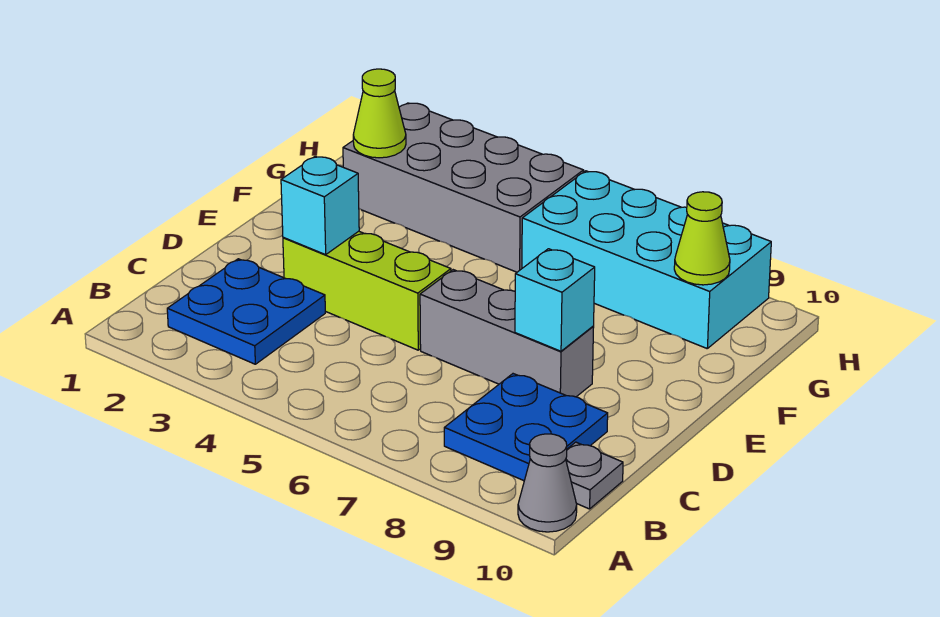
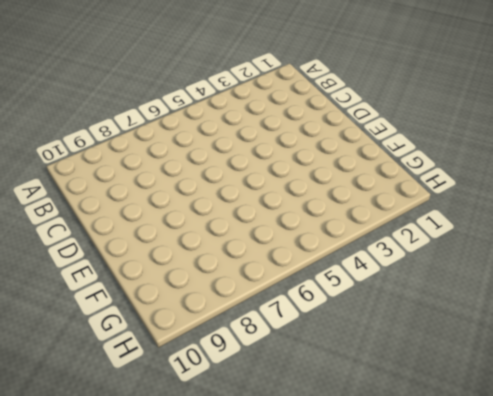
none -> grey 1x1 cone [518,434,577,532]
none -> blue 2x2 plate [167,259,325,364]
none -> blue 2x2 plate [444,374,608,481]

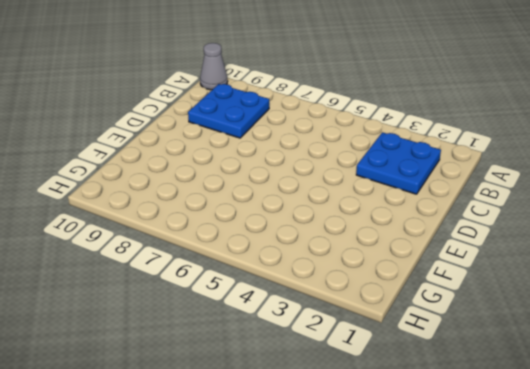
none -> grey 1x1 plate [566,442,623,509]
none -> lime 1x3 brick [283,231,451,350]
none -> grey 1x3 brick [420,270,594,397]

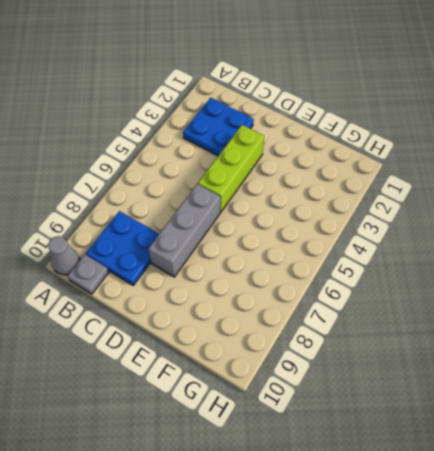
none -> grey 2x4 brick [343,103,584,272]
none -> cyan 2x4 brick [522,171,771,348]
none -> cyan 1x1 brick [281,156,359,255]

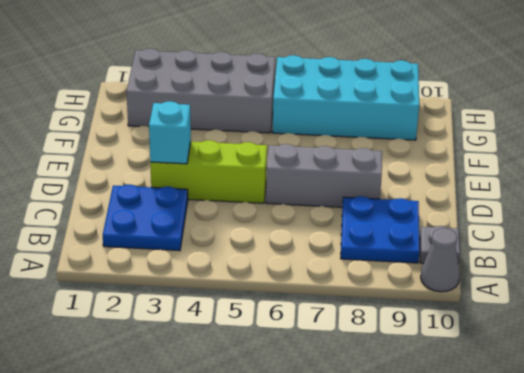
none -> cyan 1x1 brick [515,249,595,351]
none -> lime 1x1 cone [353,69,406,158]
none -> lime 1x1 cone [674,192,730,285]

